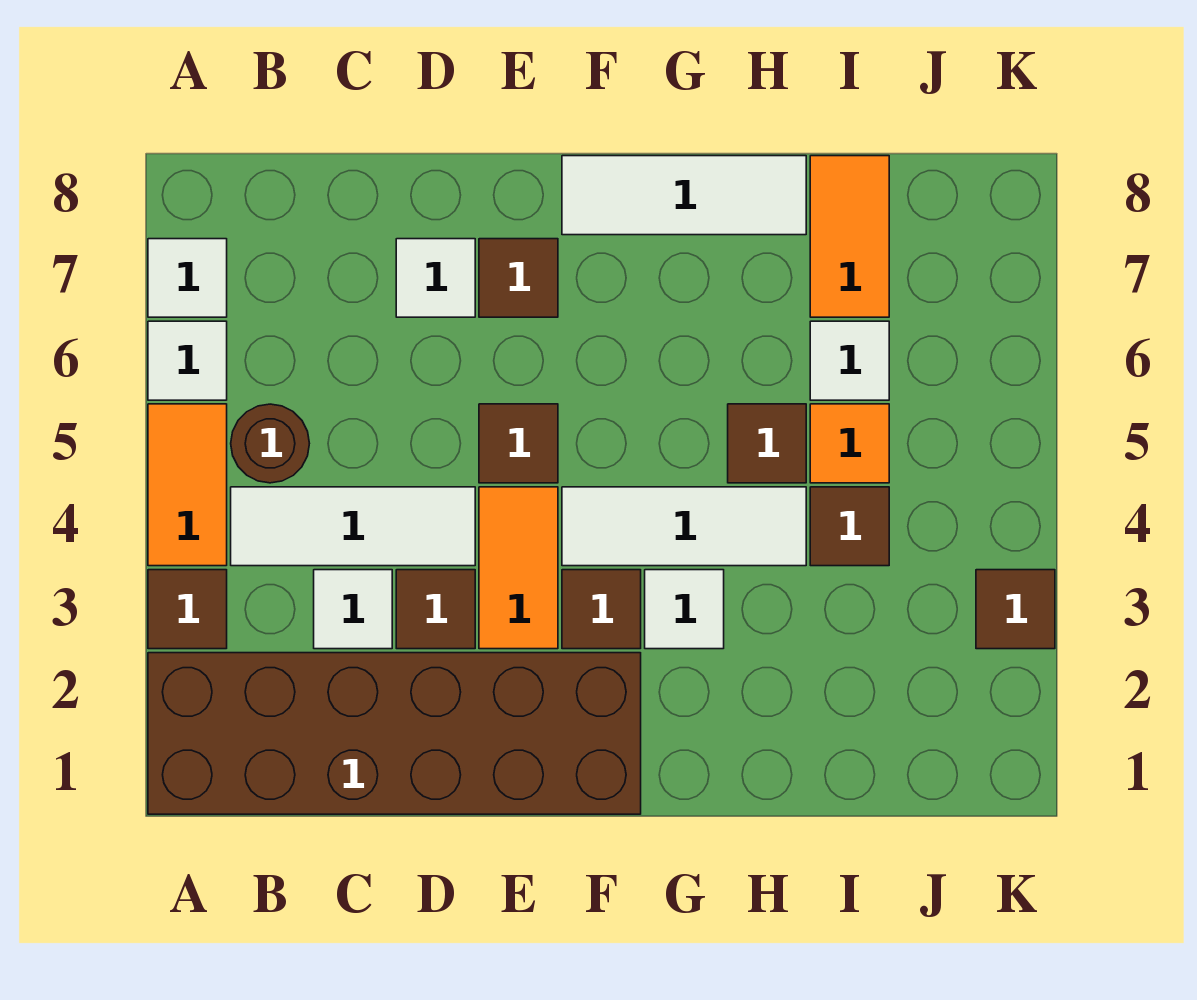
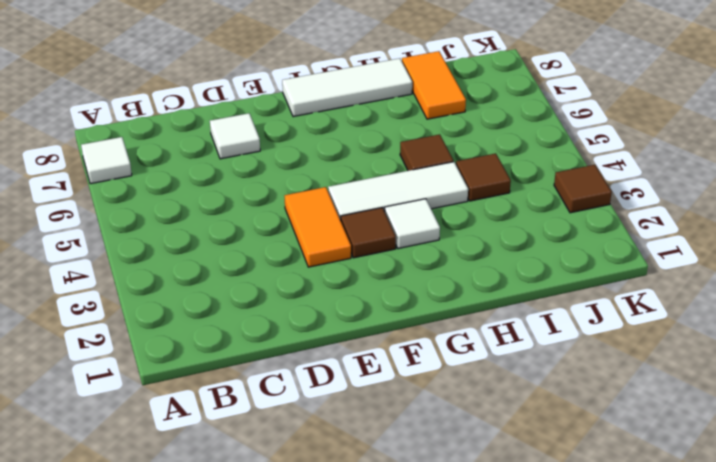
none -> brown 2x6 brick [148,653,641,814]
none -> brown 1x1 tile [148,570,227,649]
none -> orange 1x2 tile [148,404,227,566]

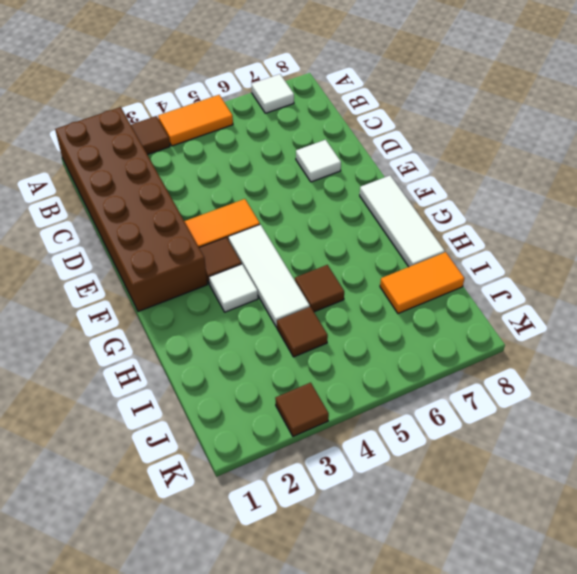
none -> white 1x1 tile [148,321,227,400]
none -> white 1x3 tile [231,487,475,566]
none -> brown 1x1 round brick [231,404,309,483]

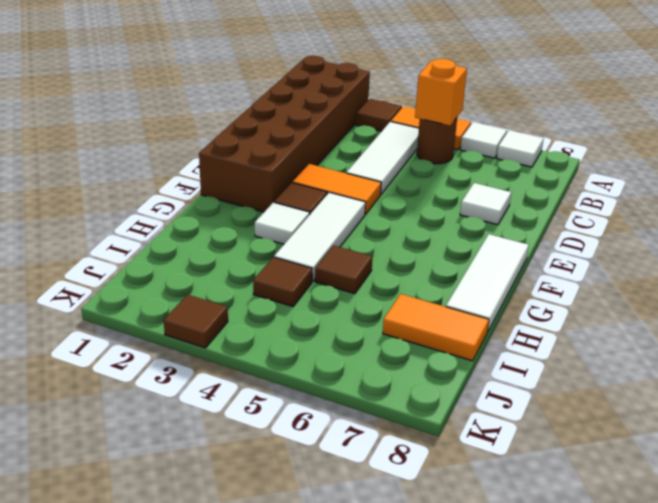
orange 1x1 brick [415,59,467,126] -> none
none -> white 1x1 tile [314,570,392,649]
none -> brown 1x1 tile [396,570,475,649]
none -> brown 1x1 tile [479,404,558,483]

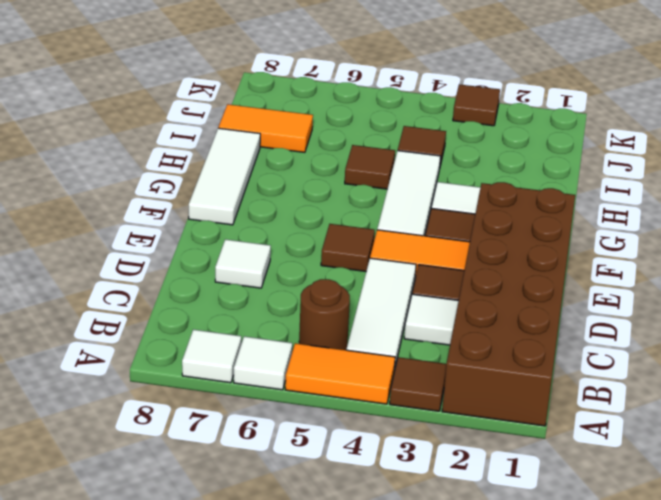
none -> brown 1x1 tile [479,239,558,317]
none -> orange 1x1 tile [810,404,889,483]
none -> white 1x1 tile [810,321,889,400]

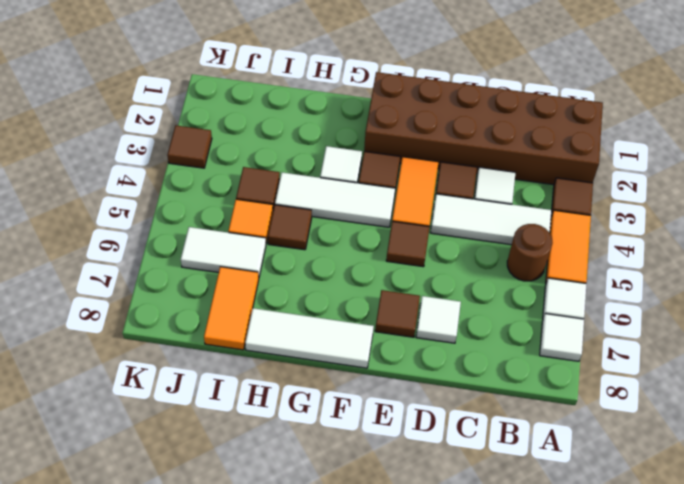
white 1x2 tile [181,227,266,277] -> white 1x1 tile [810,321,889,400]

